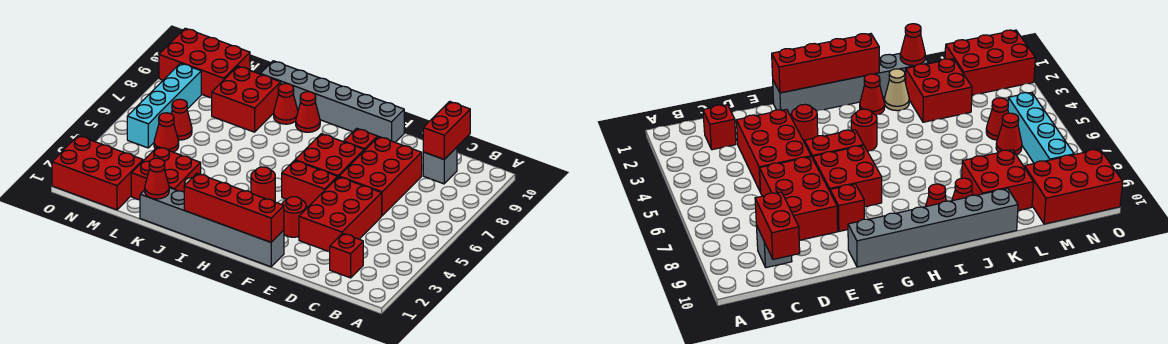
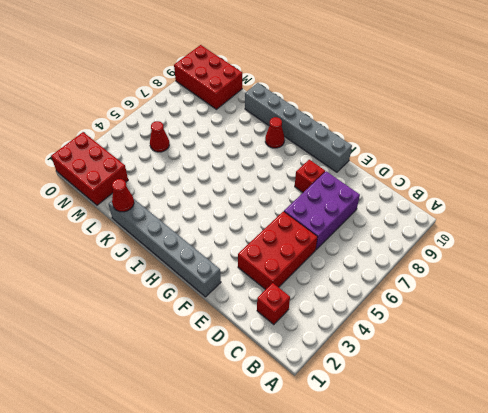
purple 2x3 brick [284,171,360,250] -> red 2x3 brick [339,136,422,216]
none -> grey 1x1 brick [423,147,457,184]
none -> red 1x1 round brick [282,197,306,237]
none -> red 1x2 brick [282,161,337,207]

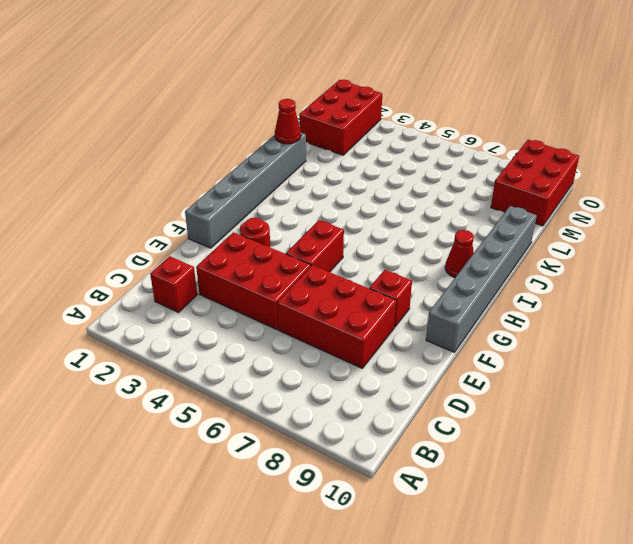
none -> grey 1x1 brick [423,147,457,184]
none -> red 2x2 brick [295,134,364,178]
none -> red 1x1 round brick [251,167,275,202]

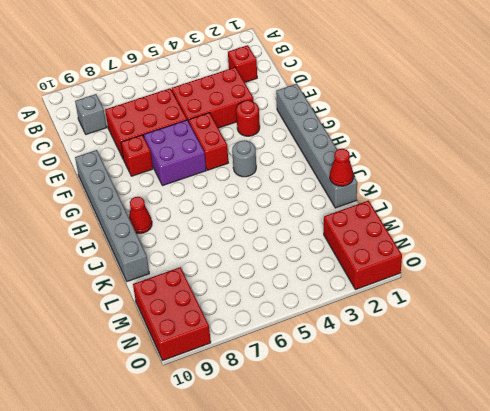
purple 2x2 brick [144,120,206,186] -> red 2x2 brick [295,134,364,178]
grey 1x1 round brick [232,140,256,177] -> red 1x1 round brick [251,167,275,202]
none -> red 1x1 cone [860,74,885,115]
none -> tan 1x1 cone [884,69,909,111]
none -> red 1x1 cone [274,84,298,124]

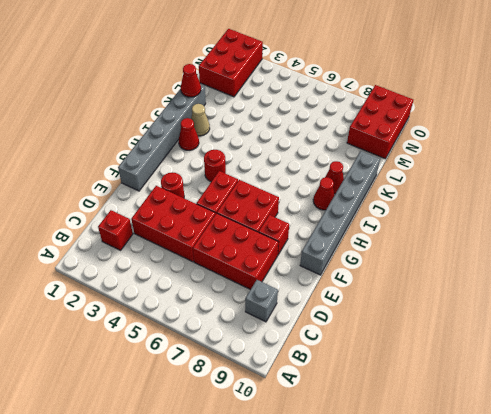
none -> red 2x2 brick [131,147,201,200]
none -> red 2x2 brick [212,66,281,132]
none -> red 1x1 cone [154,113,179,152]

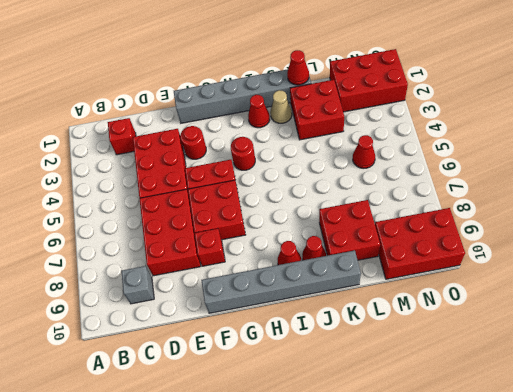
none -> red 1x1 cone [171,99,192,140]
none -> cyan 1x4 brick [127,63,201,148]
none -> red 1x2 brick [423,101,470,159]

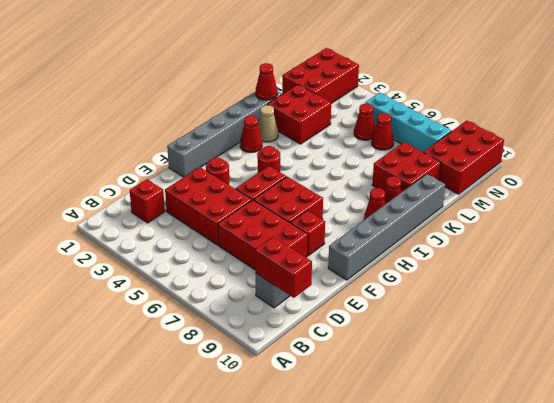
none -> red 1x4 brick [184,173,284,242]

